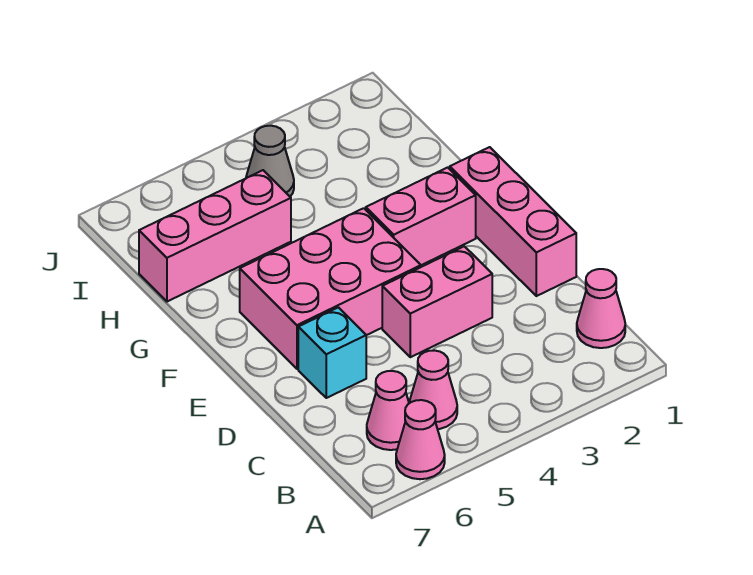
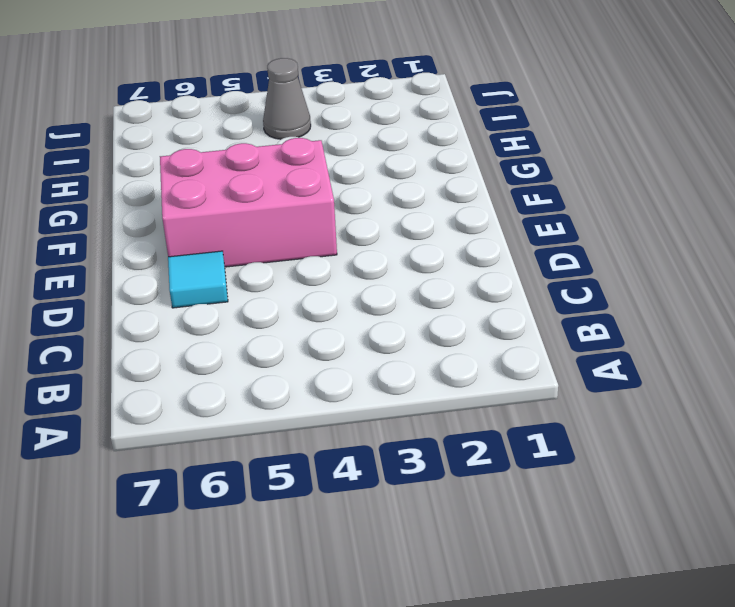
cyan 1x1 tile [168,251,228,308] -> cyan 1x1 brick [298,307,366,398]
none -> pink 1x1 cone [396,400,445,479]
none -> pink 1x1 cone [577,269,625,348]

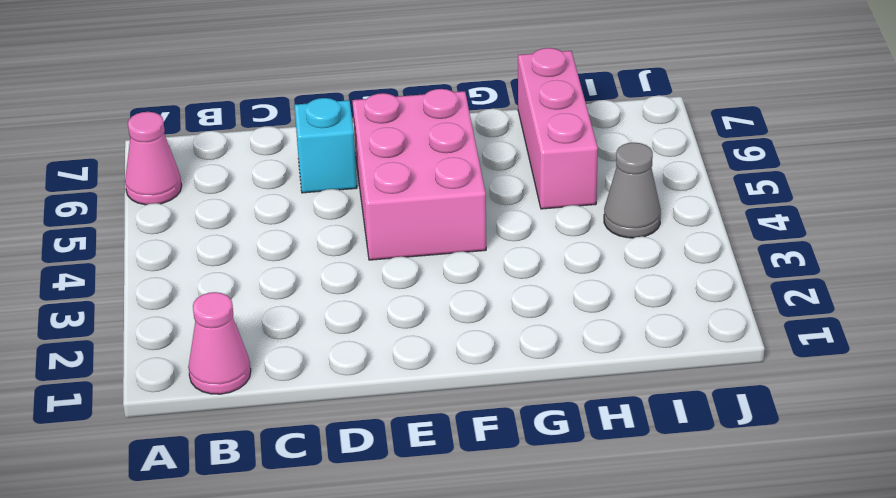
none -> pink 1x1 cone [409,350,457,429]
none -> pink 1x1 cone [367,371,409,450]

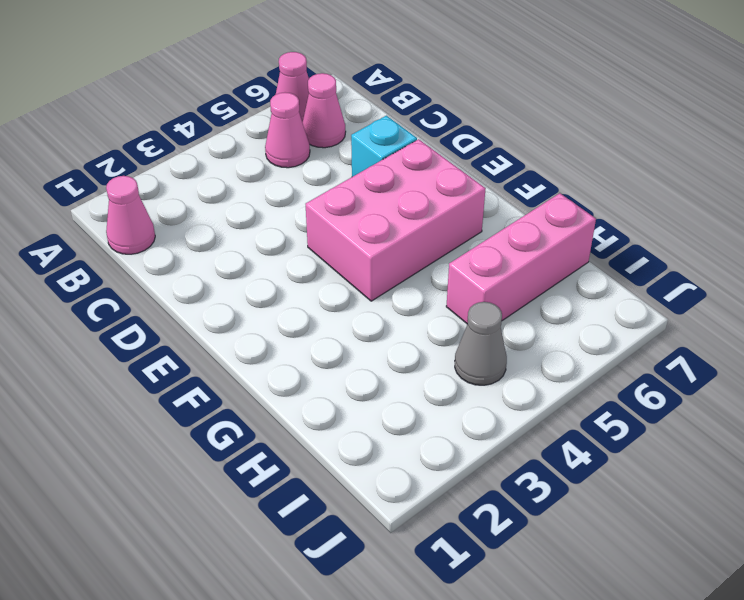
none -> pink 1x3 brick [450,147,576,296]
none -> pink 1x2 brick [382,246,492,357]

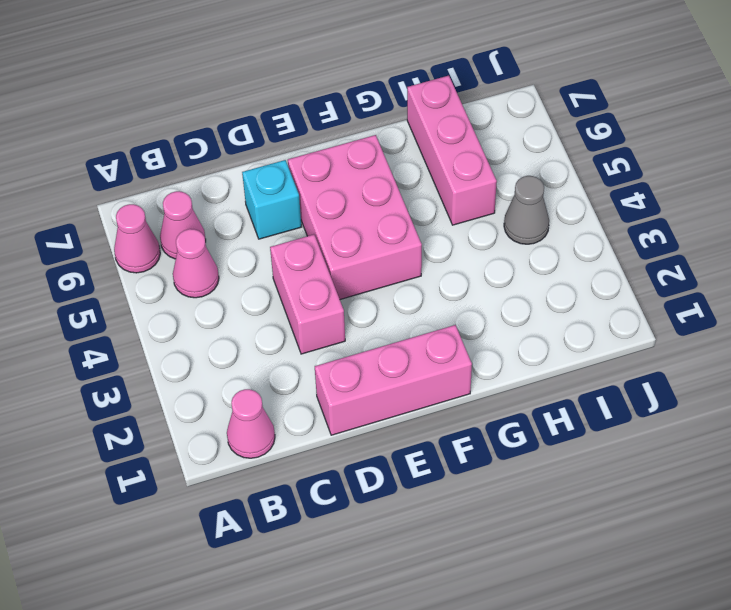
none -> pink 1x2 brick [366,167,476,265]

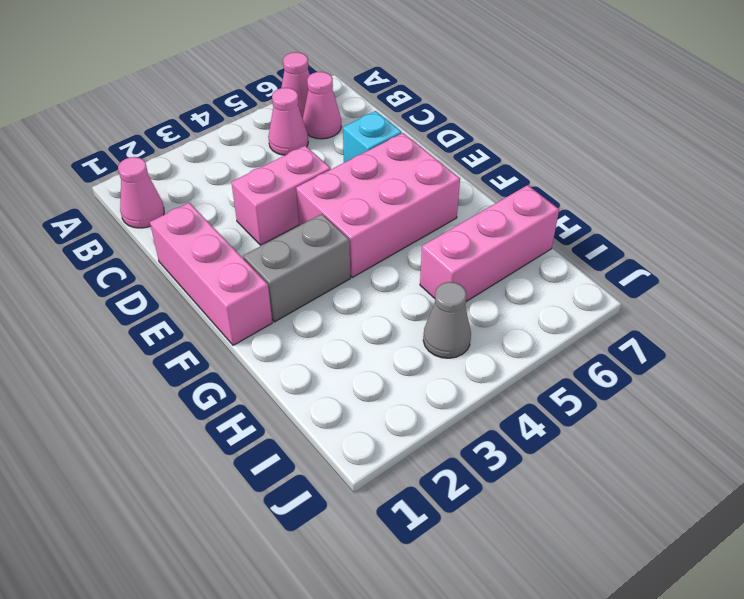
grey 1x2 brick [243,214,350,322] -> pink 1x2 brick [366,167,476,265]

